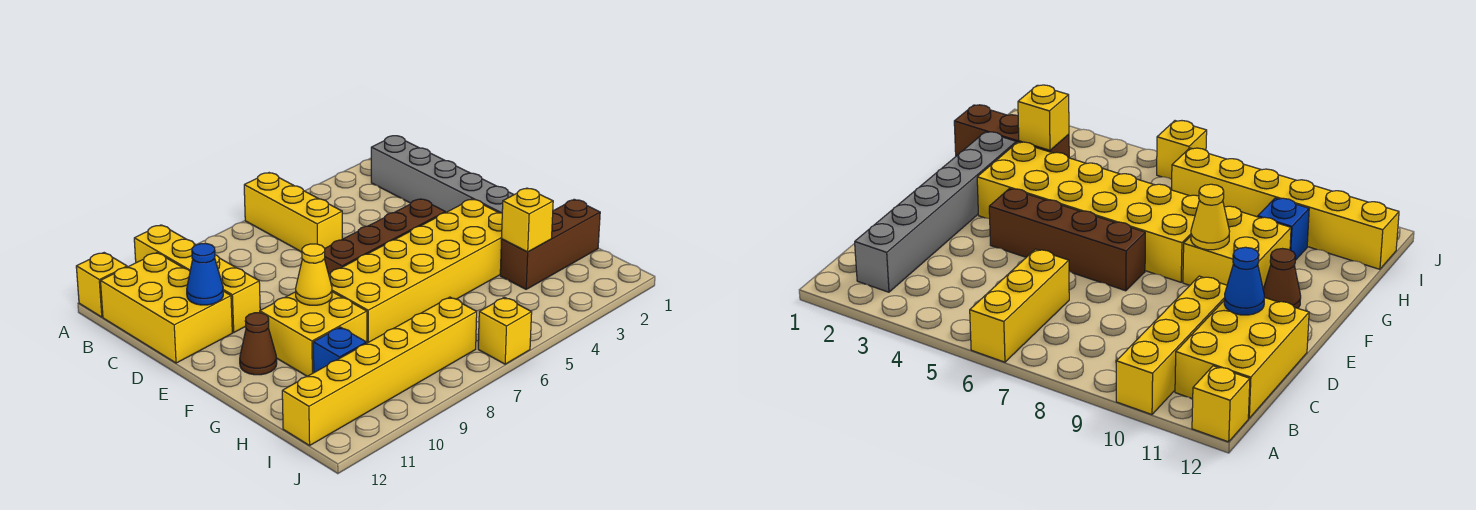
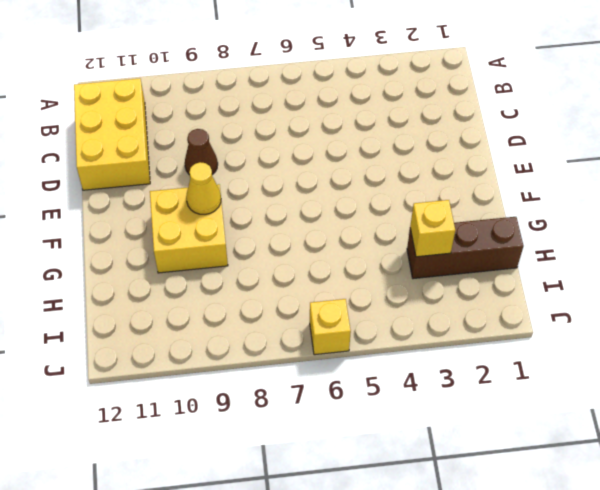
brown 1x1 cone [185,129,218,175] -> brown 1x1 cone moved to [240,313,277,375]
none -> yellow 1x3 brick [244,173,342,252]
none -> yellow 1x4 brick [134,225,260,332]
none -> yellow 1x1 brick [76,253,127,317]

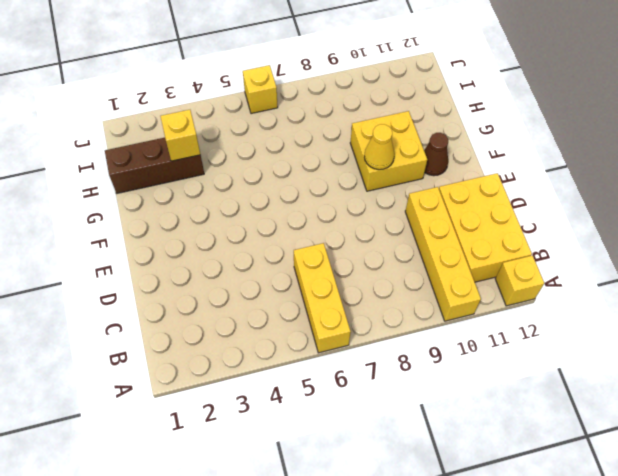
none -> grey 1x6 brick [371,136,514,213]
none -> brown 1x4 brick [325,199,445,274]
none -> yellow 2x6 brick [329,199,502,343]

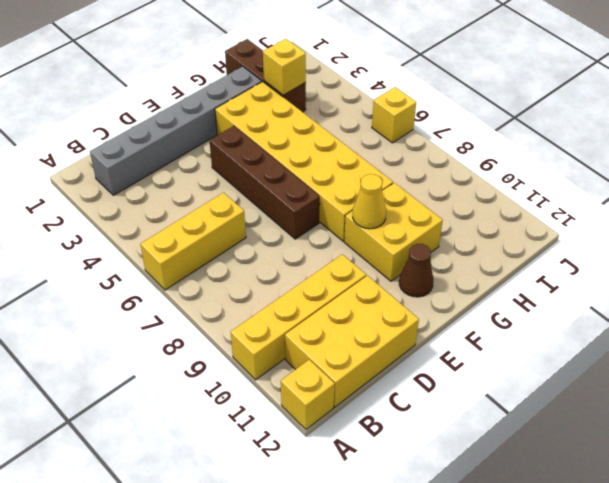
none -> blue 1x1 brick [313,327,366,372]
none -> yellow 1x6 brick [282,297,477,445]
none -> blue 1x1 cone [187,244,223,305]

